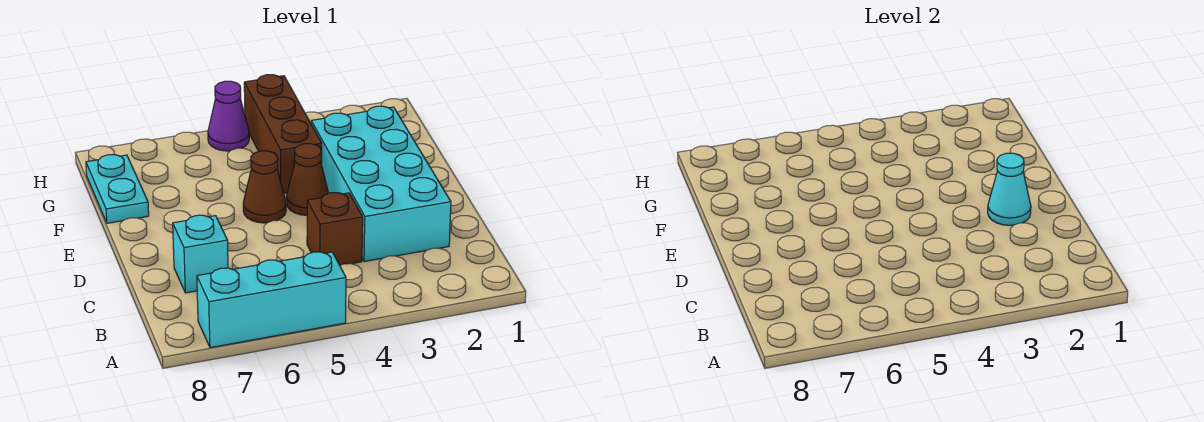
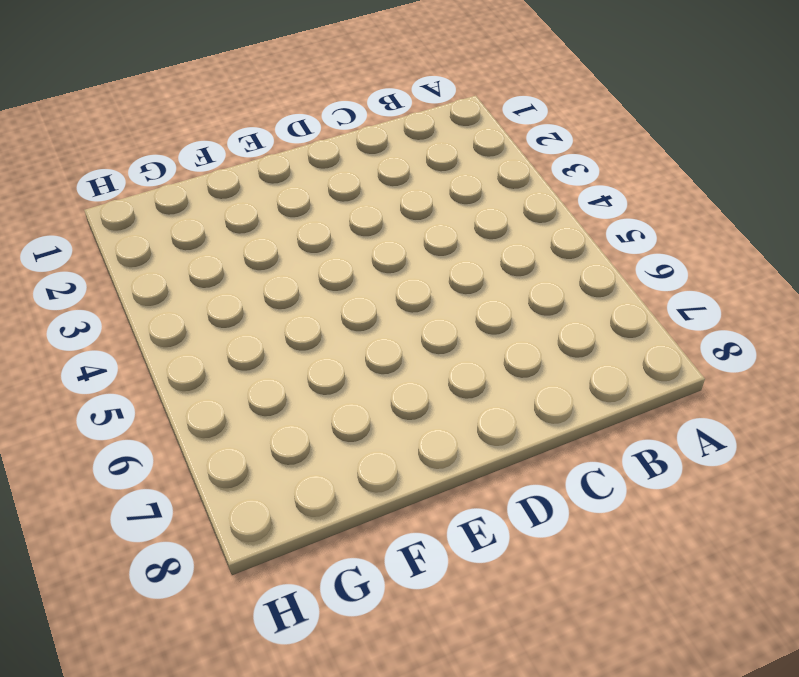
none -> cyan 1x3 brick [197,252,346,348]
none -> cyan 2x4 brick [311,106,451,261]

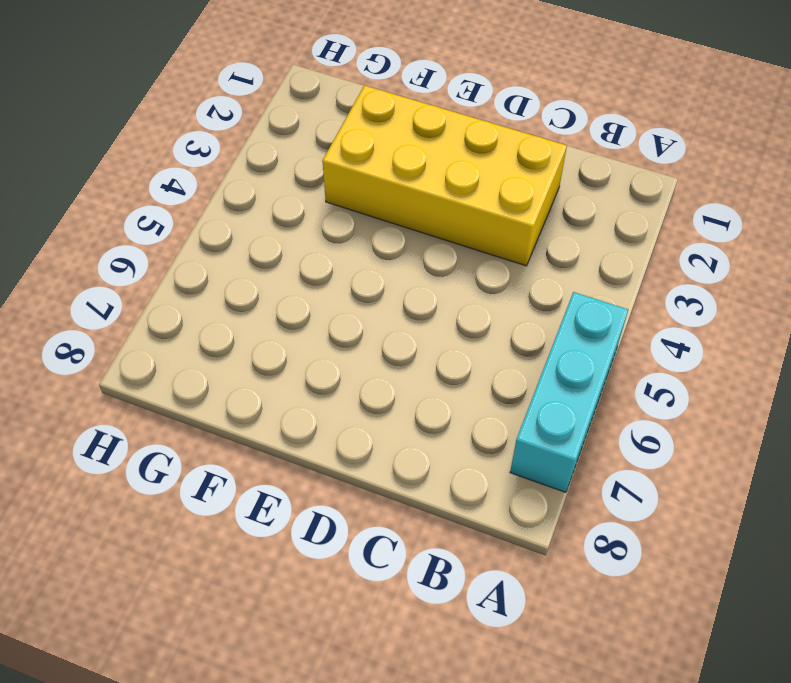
yellow 2x4 brick [322,85,567,266] -> cyan 2x4 brick [311,106,451,261]
none -> brown 1x1 brick [307,193,363,265]
none -> cyan 1x1 brick [173,215,228,293]

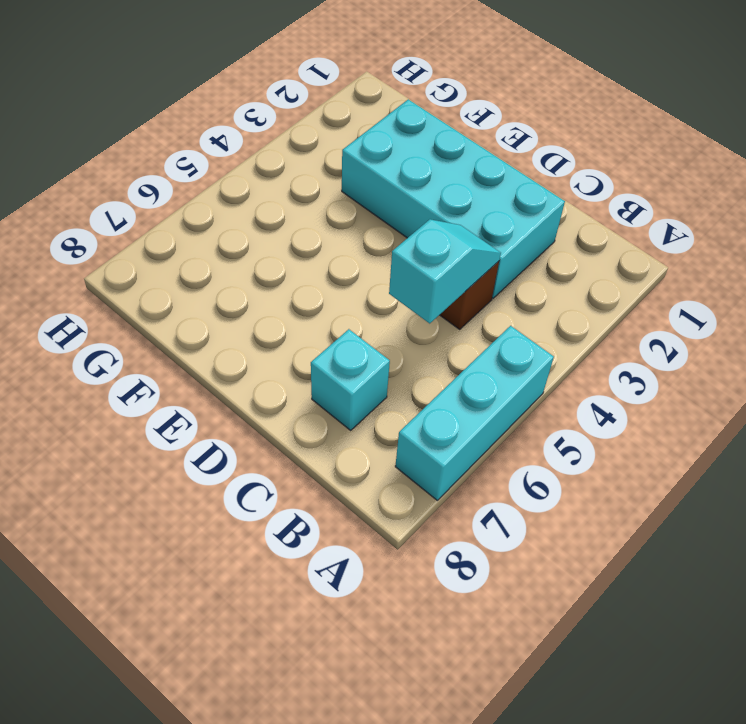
cyan 1x2 slope [389,219,501,323] -> none
none -> brown 1x1 cone [286,144,328,215]
none -> brown 1x1 cone [243,151,286,223]

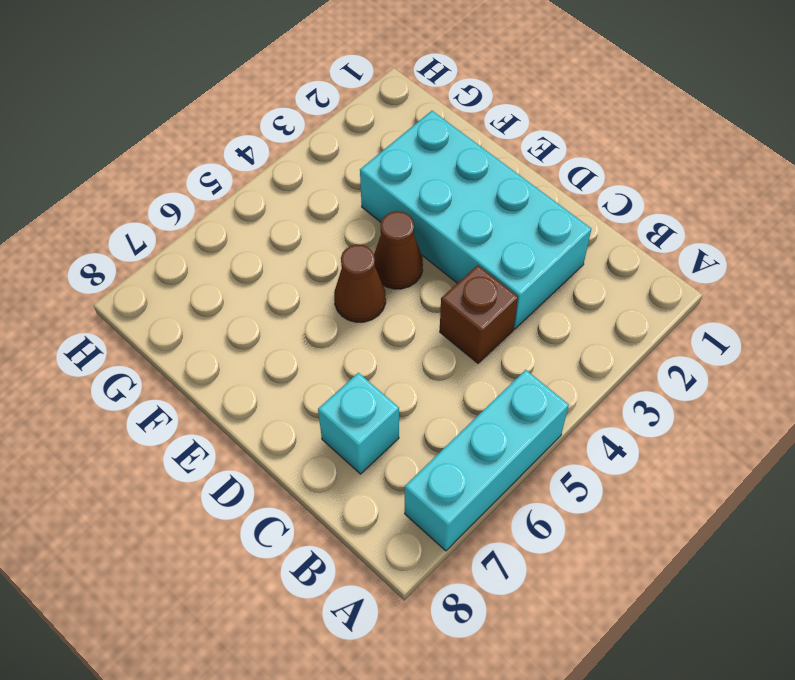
none -> brown 1x3 brick [244,75,322,193]
none -> cyan 1x2 plate [86,155,149,223]

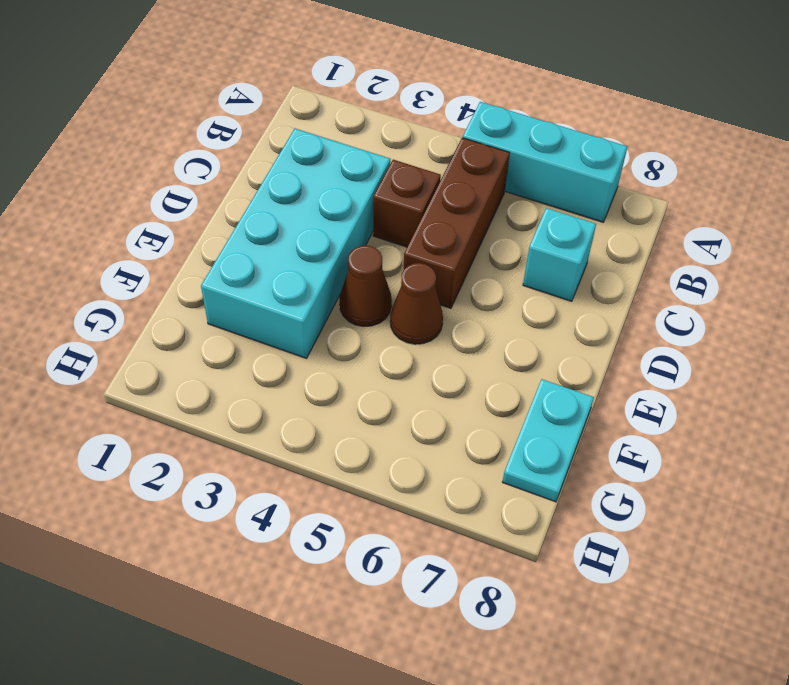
brown 1x3 brick [404,138,510,308] -> brown 1x3 brick moved to [244,75,322,193]
none -> purple 1x1 cone [208,81,249,151]
none -> cyan 1x1 cone [988,153,1031,225]

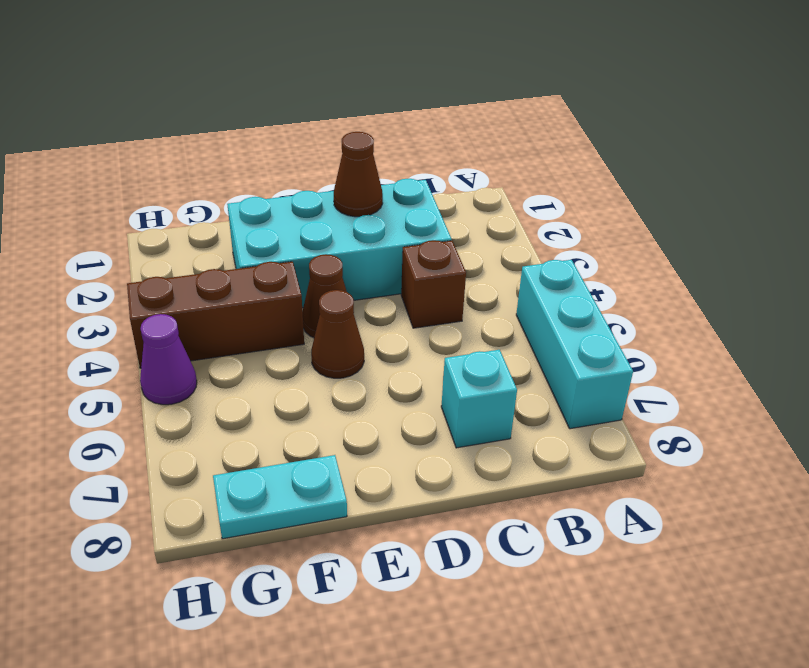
brown 1x1 cone [334,132,383,217] -> cyan 1x1 cone [988,153,1031,225]

